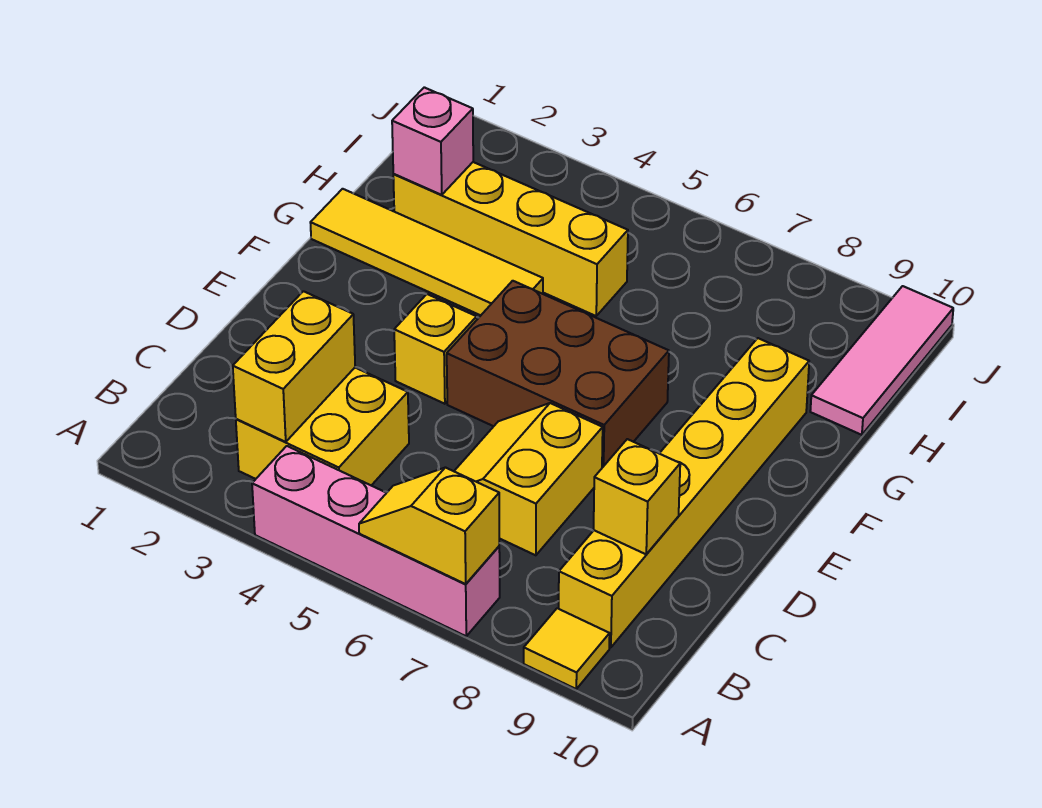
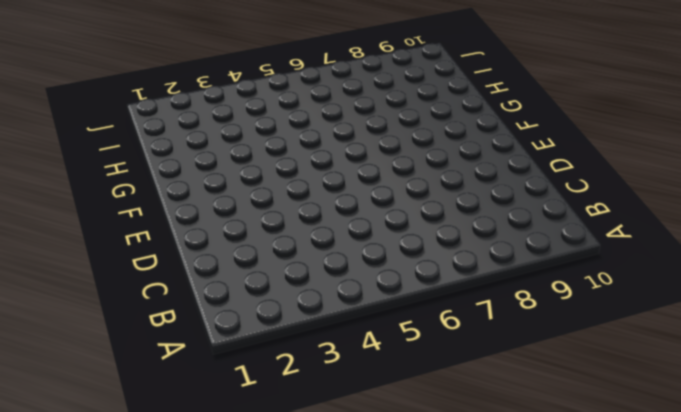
none -> pink 1x4 brick [252,446,500,636]
none -> yellow 1x1 tile [524,608,610,689]
none -> yellow 2x2 brick [236,368,409,485]

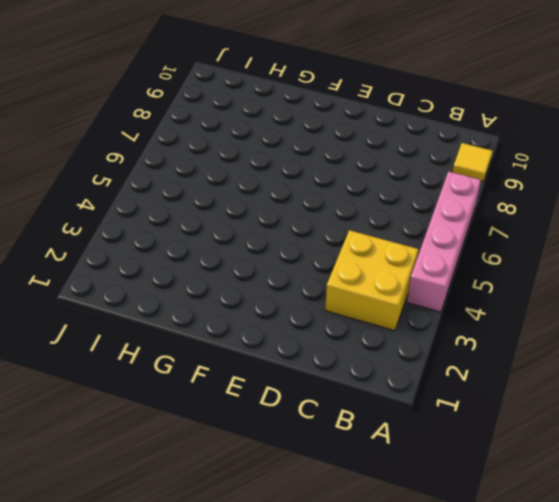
none -> yellow 1x6 brick [559,338,809,648]
none -> yellow 2x2 slope [454,403,603,555]
none -> yellow 1x1 brick [394,294,477,404]

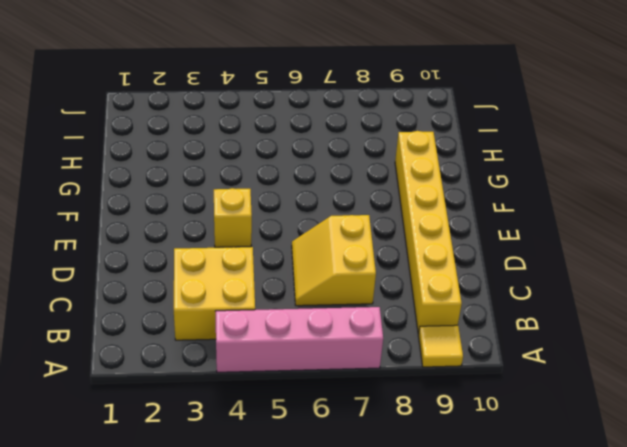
none -> brown 2x3 brick [447,281,669,468]
none -> yellow 1x4 tile [310,189,543,315]
none -> yellow 1x4 brick [393,162,628,316]

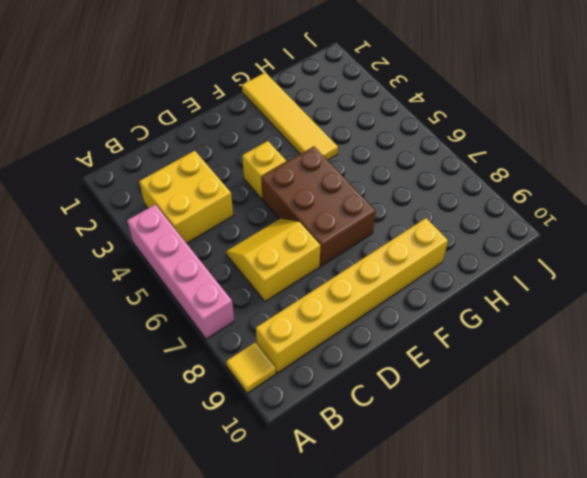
none -> yellow 1x4 brick [393,162,628,316]
none -> pink 1x3 tile [810,286,953,435]
none -> yellow 1x2 slope [359,467,499,584]

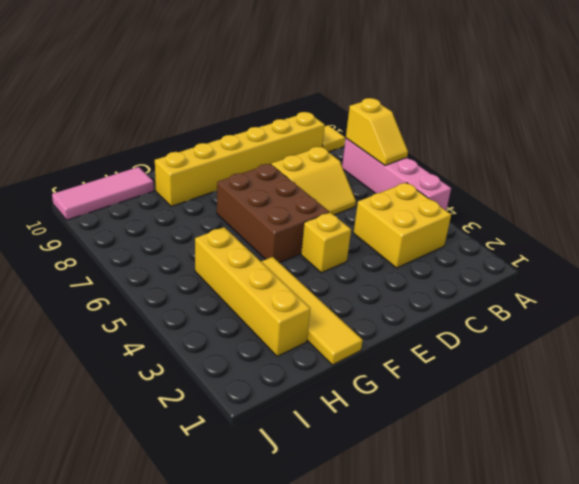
none -> yellow 1x2 brick [233,291,355,442]
none -> yellow 1x1 brick [594,439,680,554]
none -> pink 1x1 brick [392,87,473,195]

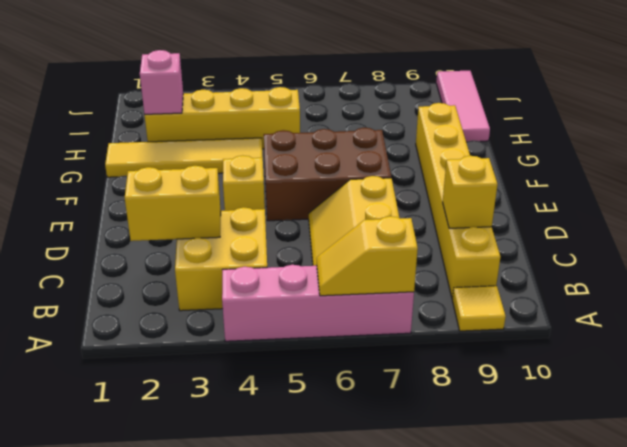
yellow 1x2 brick [125,166,221,241] -> yellow 1x2 brick turned to [233,291,355,442]

